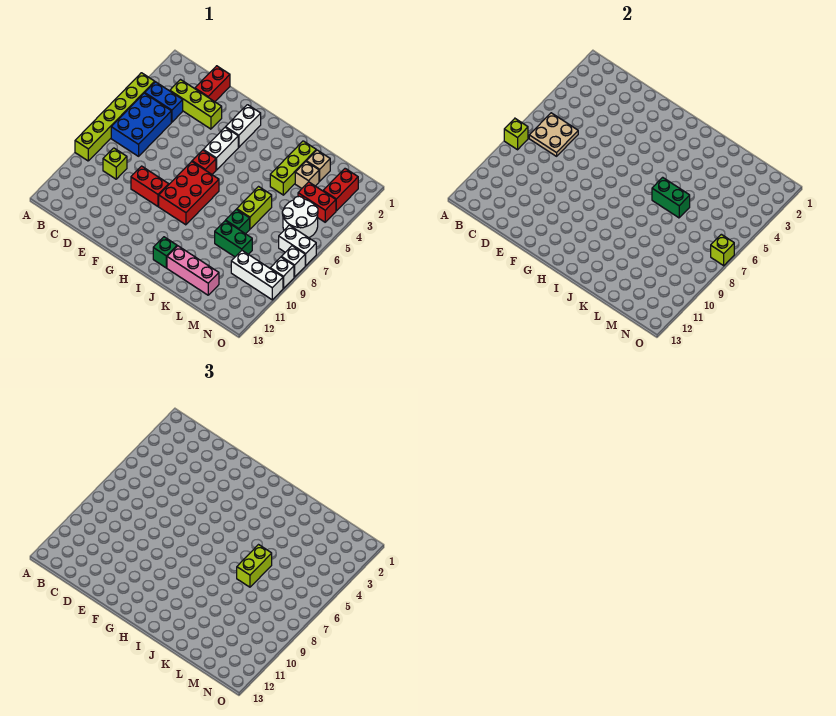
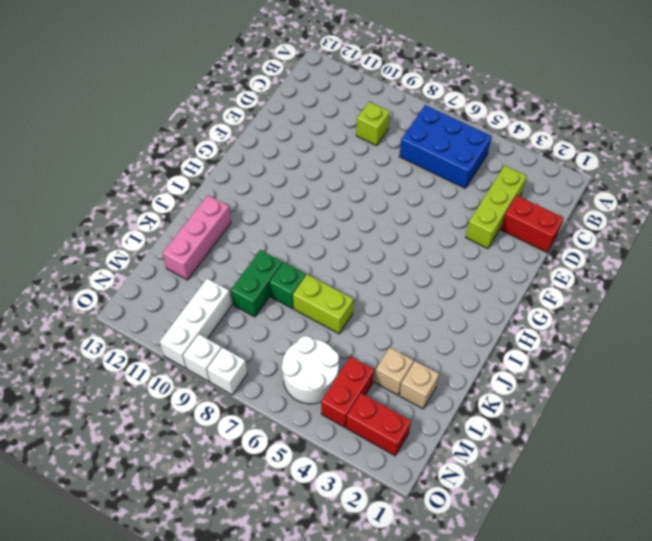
none -> lime 1x6 brick [75,73,155,161]
none -> blue 1x2 brick [145,82,183,122]
none -> red 1x2 brick [131,166,169,206]
none -> white 1x2 brick [226,105,261,147]

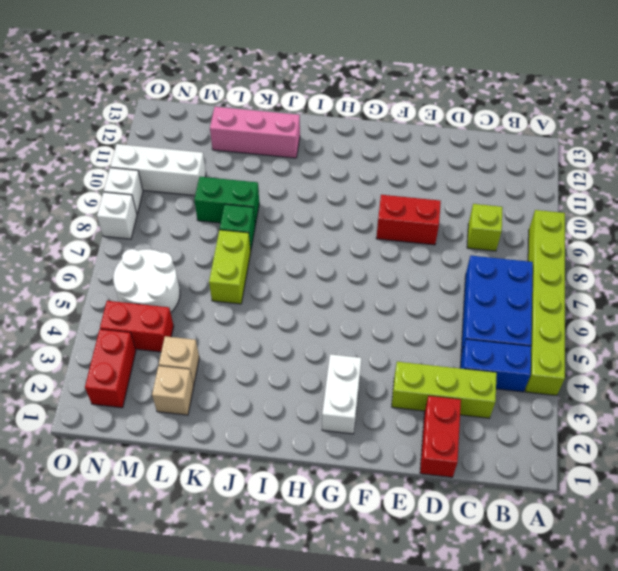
none -> white 1x2 brick [204,127,238,170]
none -> red 1x1 brick [192,150,216,174]
none -> red 2x3 brick [159,162,219,225]
none -> green 1x1 brick [153,237,177,268]

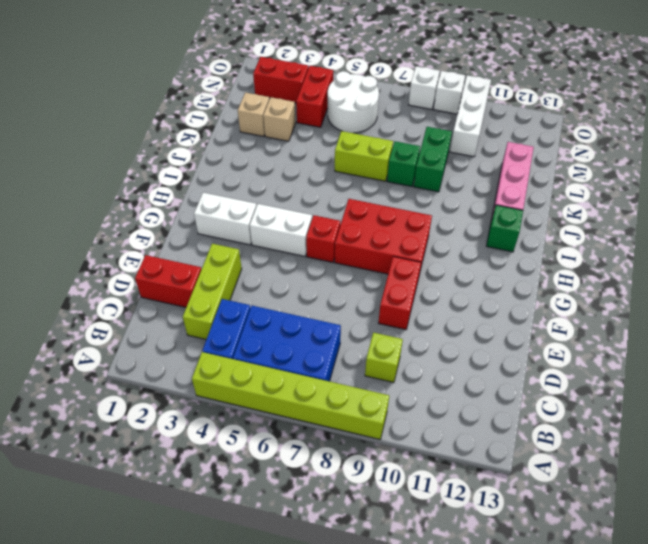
none -> lime 1x3 brick [270,141,316,195]
none -> white 1x2 brick [279,225,316,266]
none -> lime 1x1 brick [504,119,528,150]
none -> tan 2x2 plate [529,113,578,156]

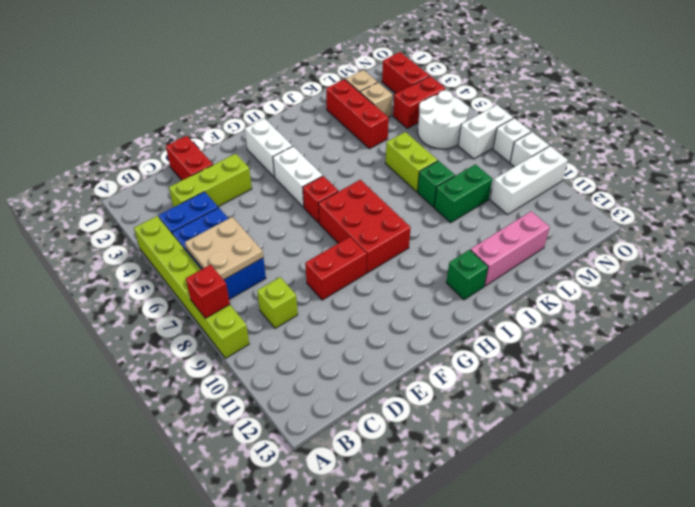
red 1x1 brick [186,265,230,318] -> lime 1x1 brick [504,119,528,150]
red 1x3 brick [326,79,389,149] -> lime 1x3 brick [270,141,316,195]
none -> green 1x2 brick [652,177,690,218]
none -> lime 1x1 brick [711,234,734,266]
none -> lime 1x2 brick [237,545,272,587]

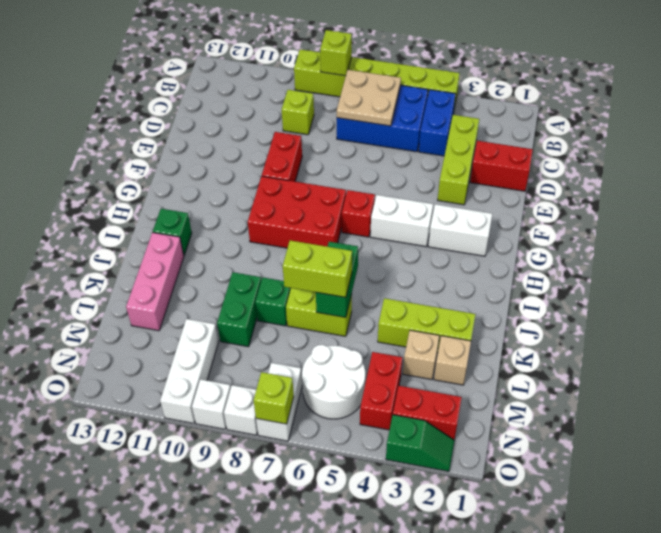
green 1x2 slope [386,415,454,471] -> none

